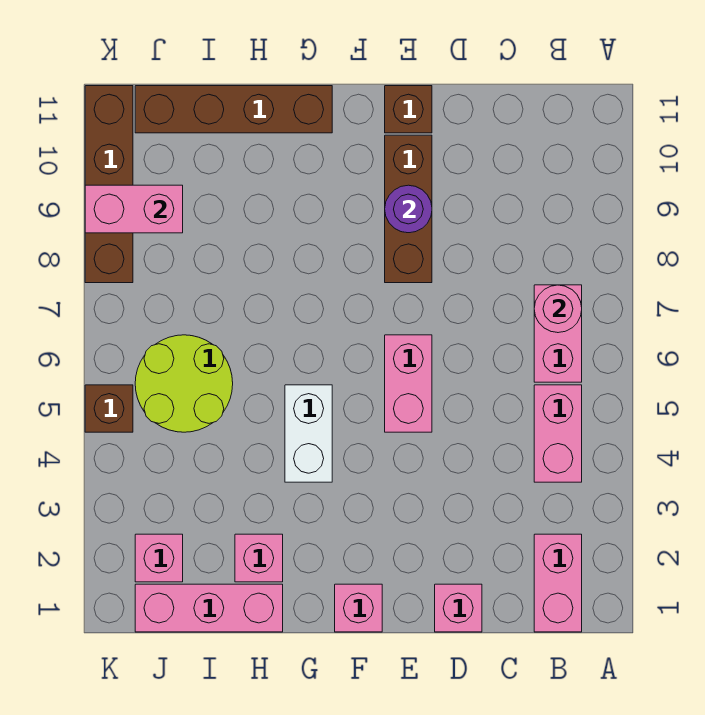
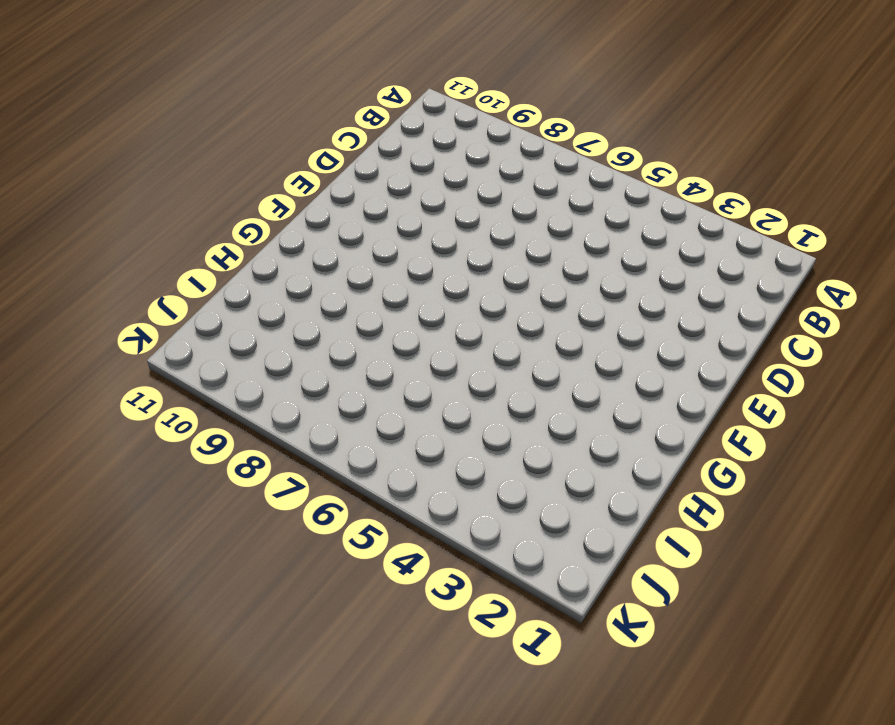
none -> pink 1x2 brick [534,534,582,632]
none -> pink 1x2 brick [534,385,582,482]
none -> pink 1x2 brick [534,285,582,382]

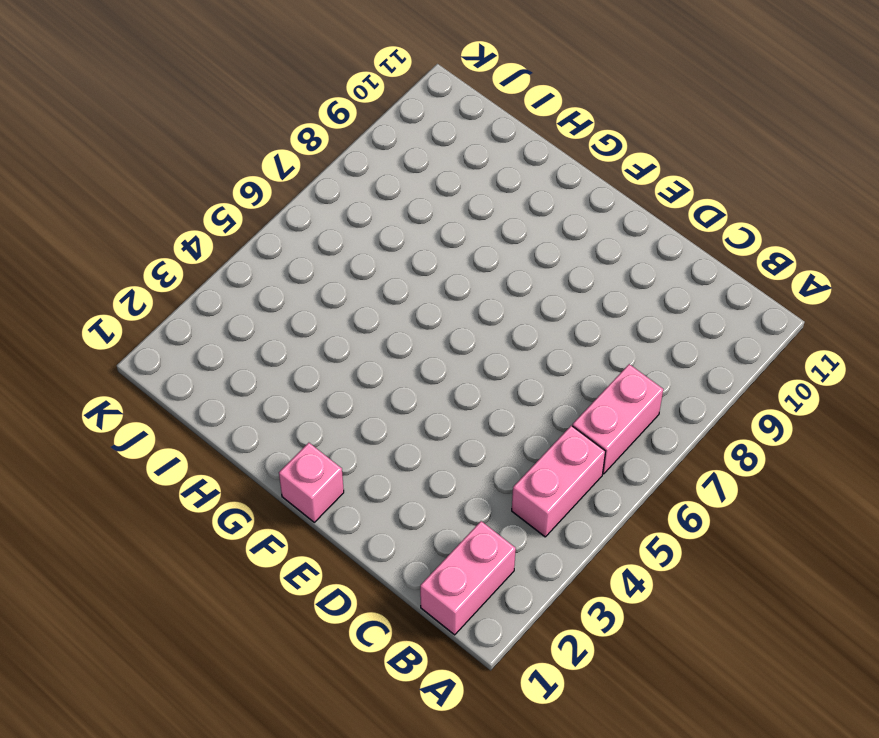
none -> pink 1x1 brick [435,584,482,632]
none -> pink 1x2 brick [385,335,432,432]
none -> brown 1x3 brick [385,135,432,283]

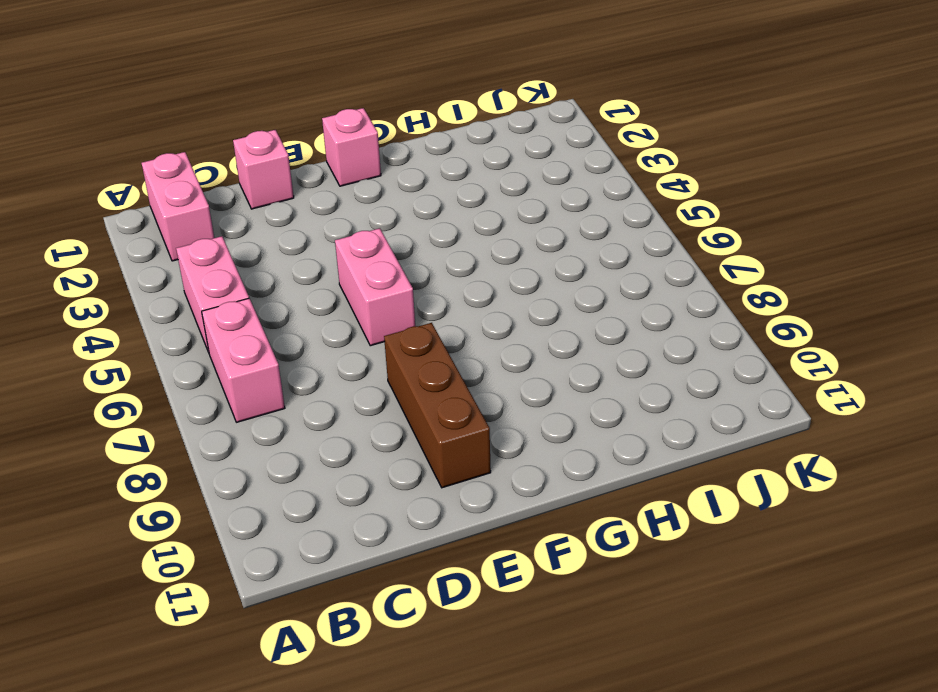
none -> brown 1x1 brick [385,86,432,133]
none -> white 1x2 brick [285,385,332,482]
none -> brown 1x4 brick [135,86,332,133]

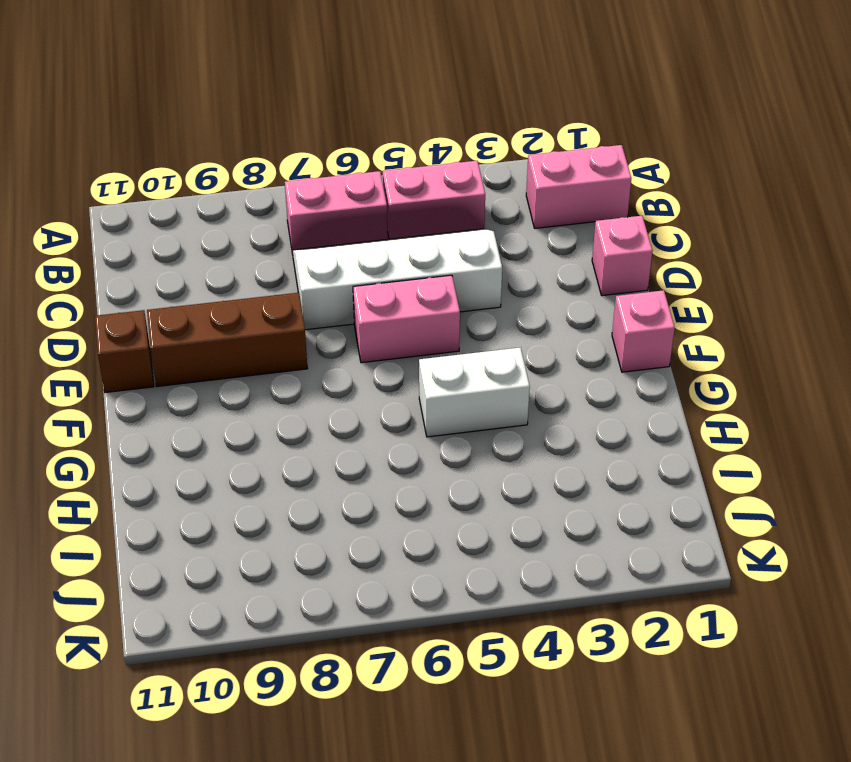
white 2x4 slope [292,229,502,330] -> none
none -> brown 1x4 brick [135,86,332,133]
none -> pink 1x3 brick [135,584,283,632]
none -> pink 1x1 brick [235,534,283,582]

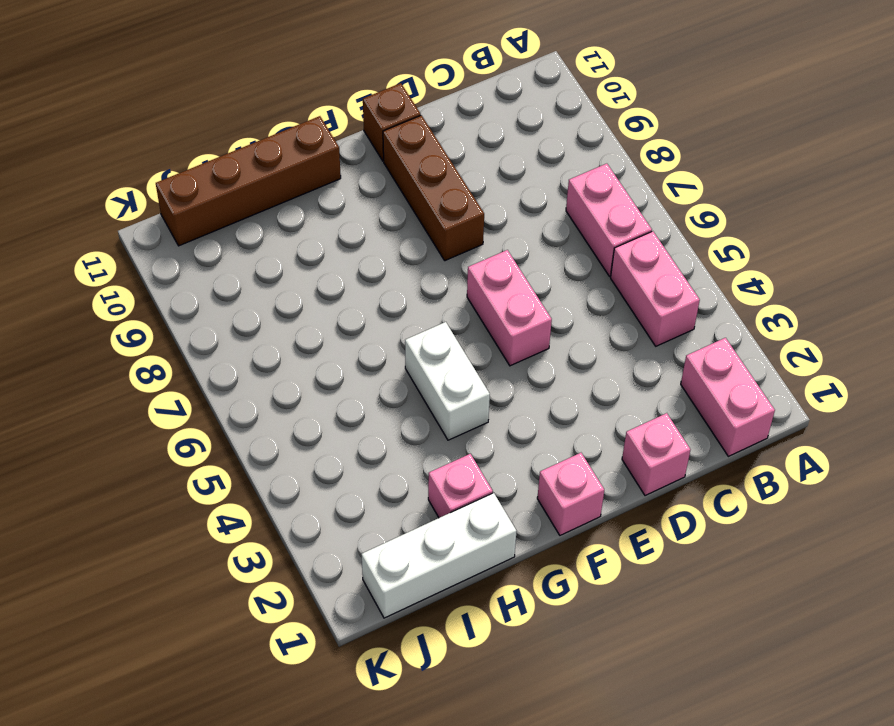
white 1x3 brick [361,493,516,618] -> pink 1x3 brick [135,584,283,632]
none -> lime 2x2 round brick [135,335,233,432]
none -> pink 1x1 brick [135,534,183,582]
none -> brown 1x1 brick [85,385,133,432]

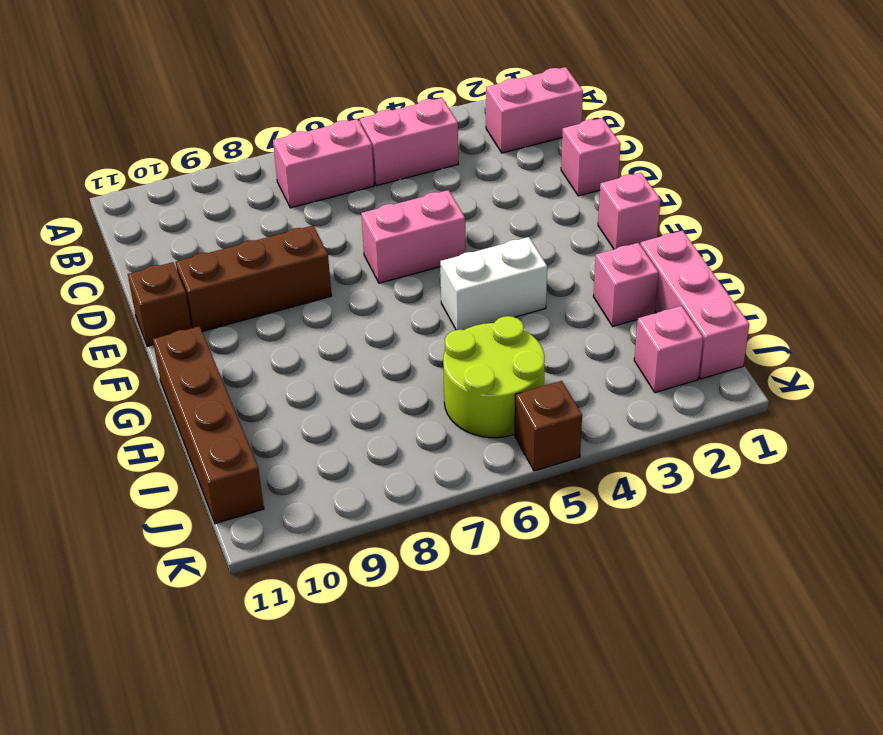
none -> brown 1x4 brick [85,86,133,283]
none -> pink 1x1 round brick [534,285,582,333]
none -> purple 1x1 round brick [385,185,432,233]

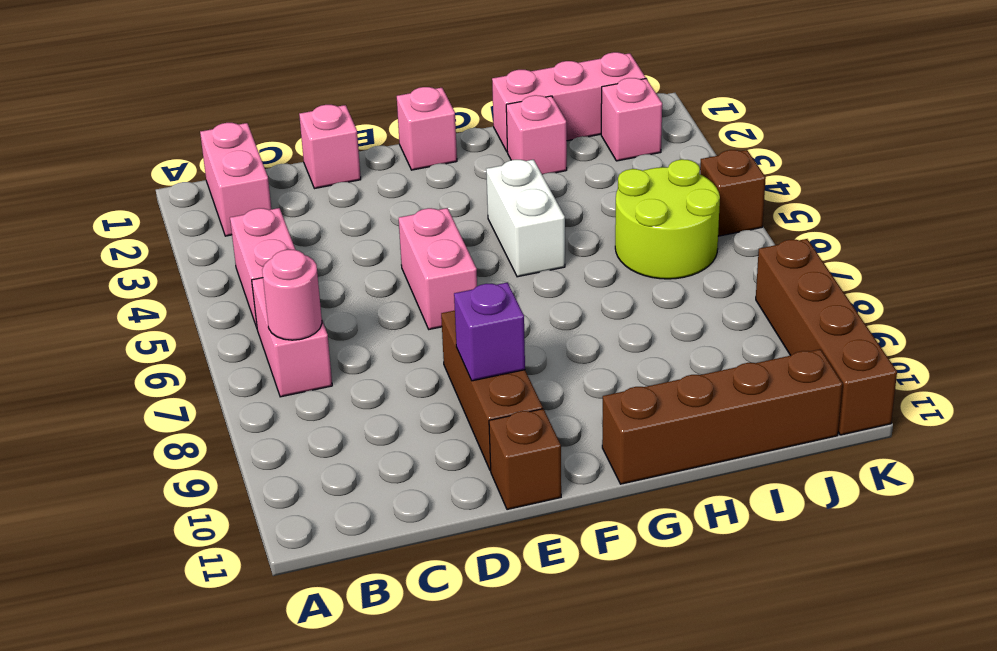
purple 1x1 brick [454,282,525,381] -> purple 1x1 round brick [385,185,432,233]
none -> pink 1x2 brick [85,185,183,233]

